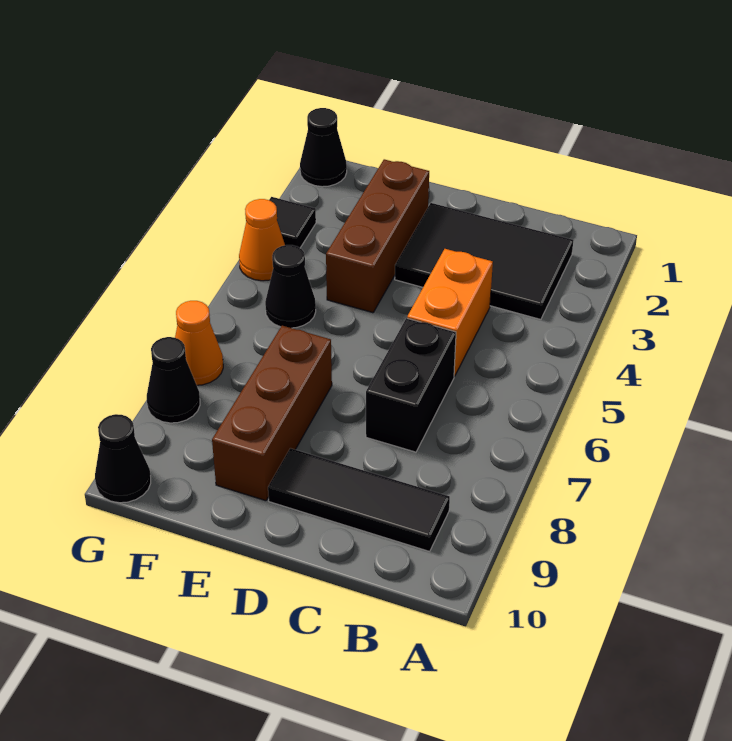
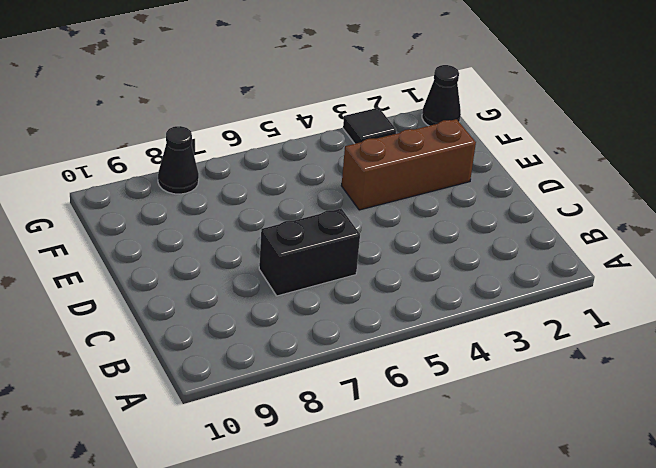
none -> black 2x3 tile [395,203,573,319]
none -> black 1x3 tile [268,448,450,551]
none -> orange 1x2 brick [407,249,493,376]

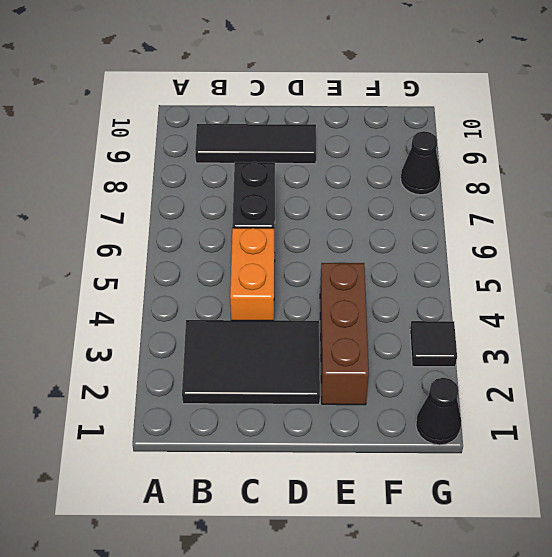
none -> brown 1x3 brick [212,326,332,501]
none -> black 1x1 cone [265,245,316,328]
none -> orange 1x1 cone [239,199,285,281]

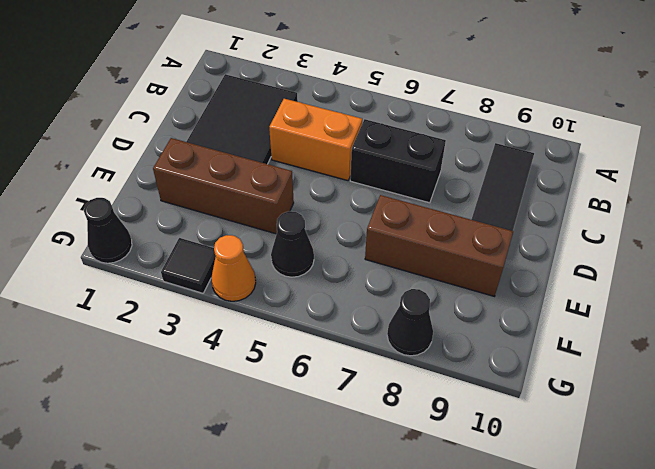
none -> orange 1x1 cone [175,301,223,385]
none -> black 1x1 cone [95,414,151,503]

